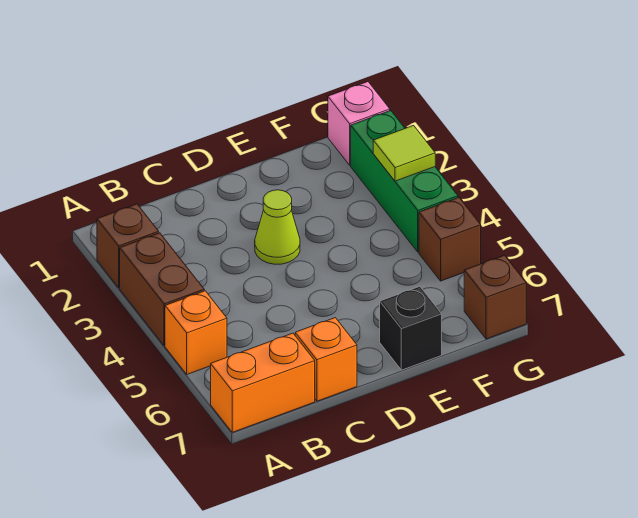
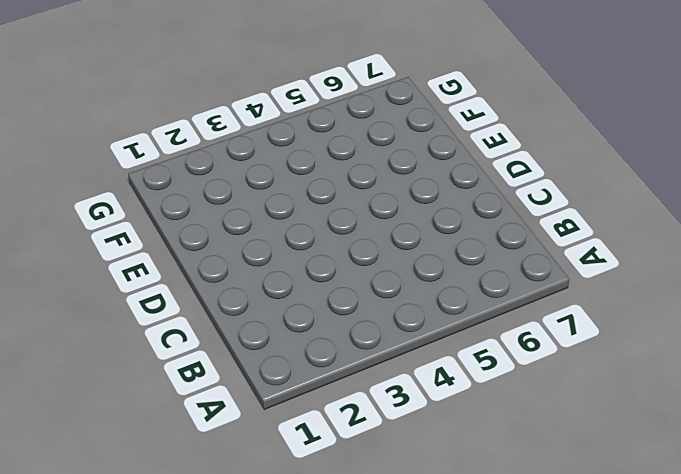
none -> brown 1x1 brick [97,204,159,287]
none -> brown 1x2 brick [120,233,204,346]
none -> orange 1x1 brick [165,291,227,374]

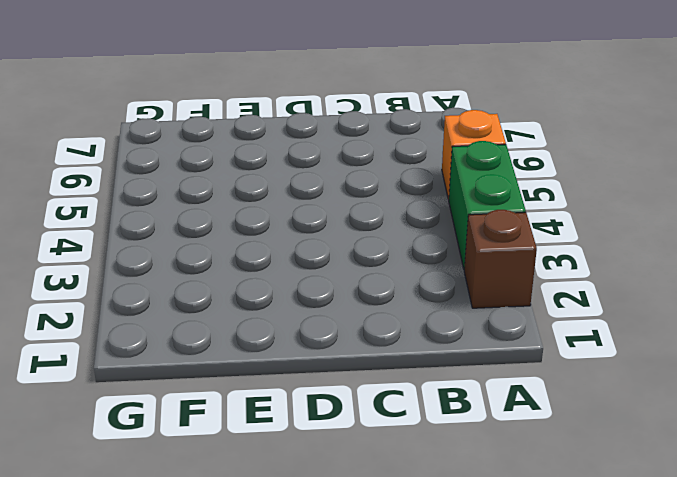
green 1x2 brick [449,141,526,269] -> brown 1x2 brick [120,233,204,346]
none -> orange 1x2 brick [211,333,315,432]
none -> orange 1x1 brick [295,318,357,401]
none -> lime 1x1 cone [255,190,300,264]

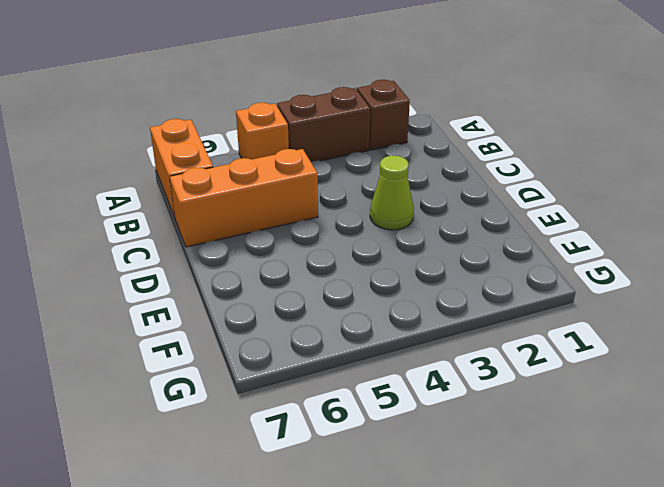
orange 1x3 brick [170,149,318,247] -> orange 1x1 brick [295,318,357,401]
none -> black 1x1 brick [380,287,442,370]
none -> pink 1x1 brick [328,82,390,165]
none -> green 1x3 brick [351,111,458,252]

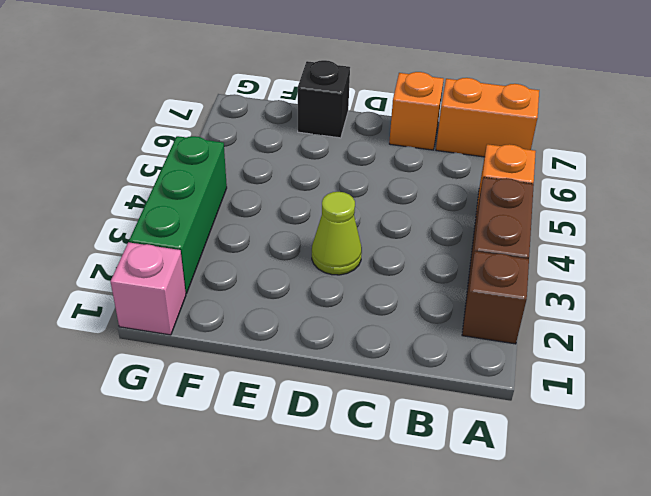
none -> brown 1x1 brick [419,197,481,281]
none -> brown 1x1 brick [464,255,526,339]
none -> lime 1x1 tile [373,126,435,181]

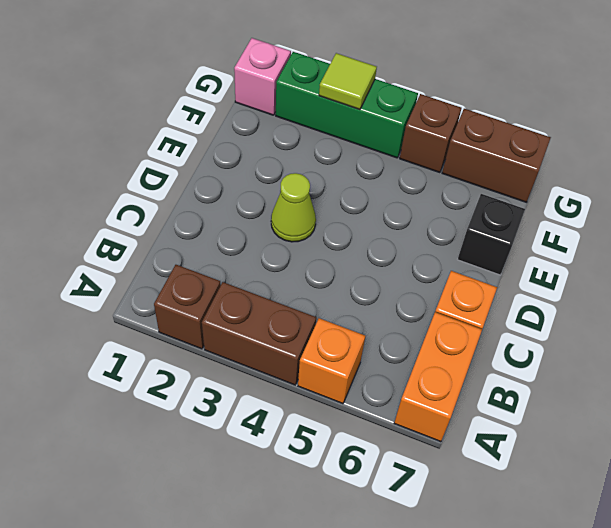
brown 1x2 brick [442,109,551,202] -> brown 1x1 brick [464,255,526,339]

